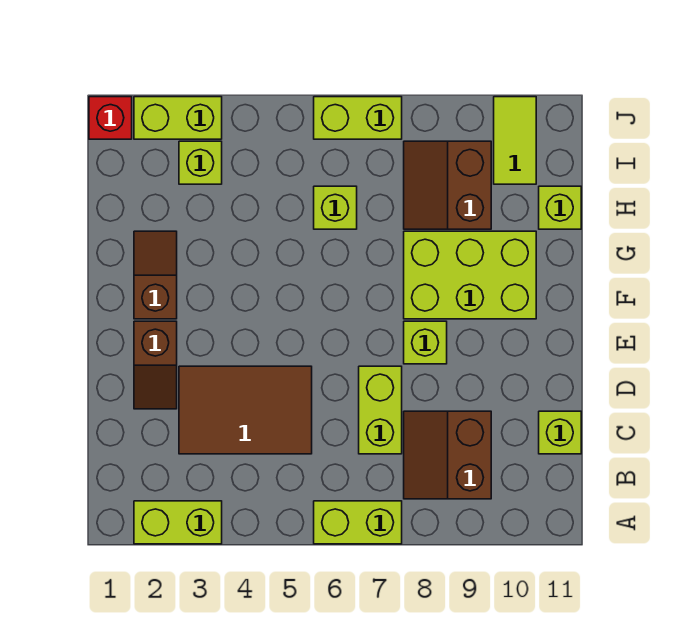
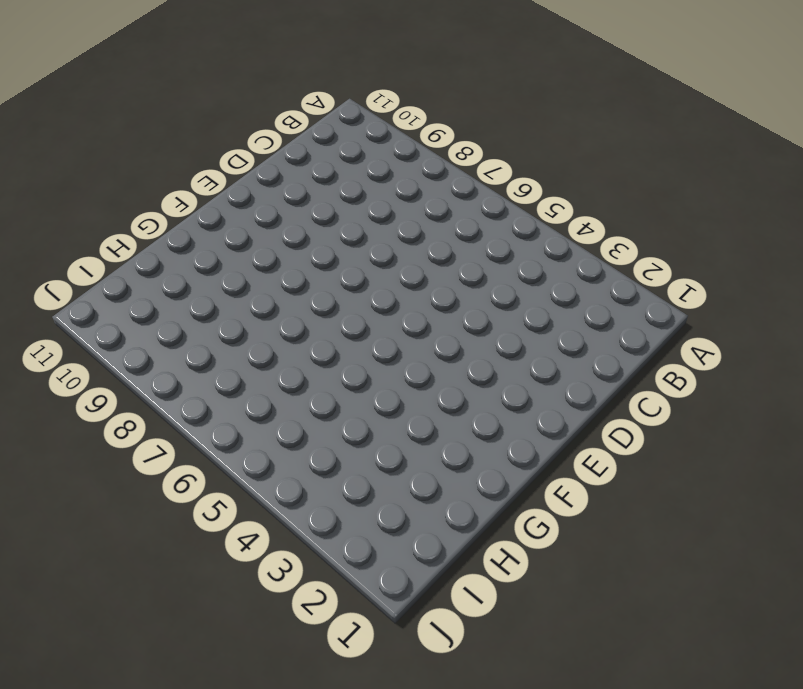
none -> lime 1x2 brick [134,501,222,544]
none -> lime 1x2 brick [314,501,402,544]
none -> brown 2x2 slope [404,411,491,499]

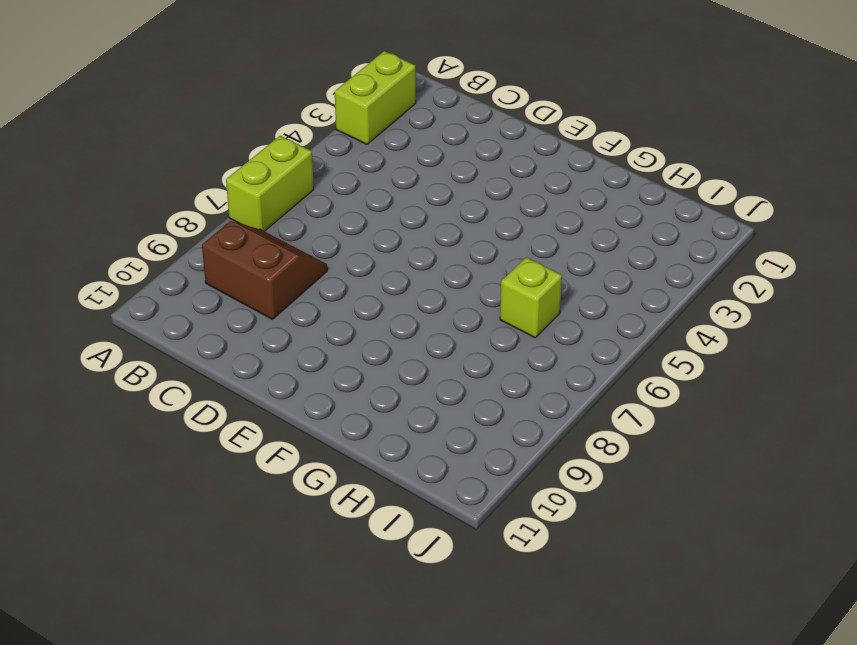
none -> brown 2x3 tile [179,366,312,454]
none -> lime 1x2 brick [359,366,402,454]
none -> lime 1x1 brick [539,411,581,454]

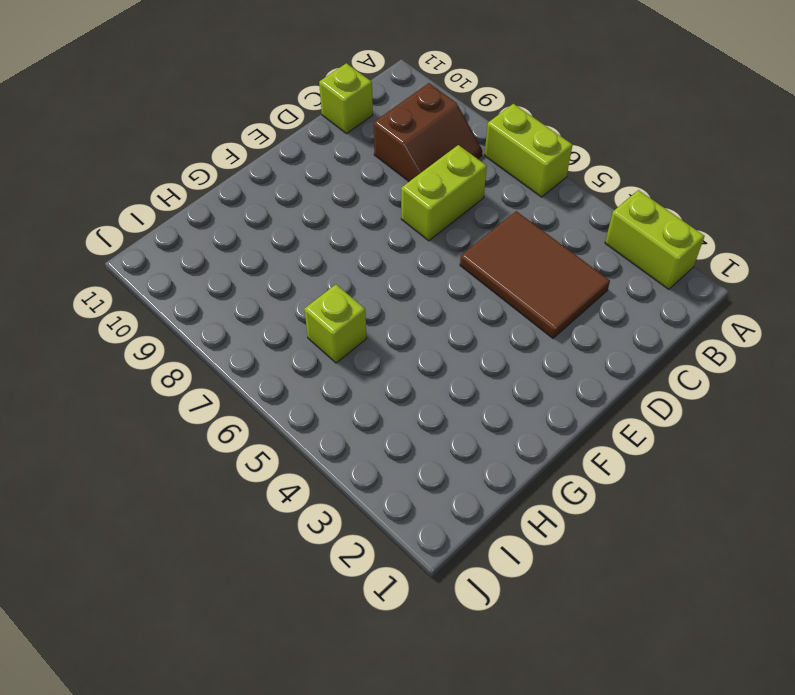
none -> brown 1x2 slope [134,321,177,409]
none -> lime 1x1 brick [404,321,447,364]
none -> brown 1x2 slope [134,231,177,319]

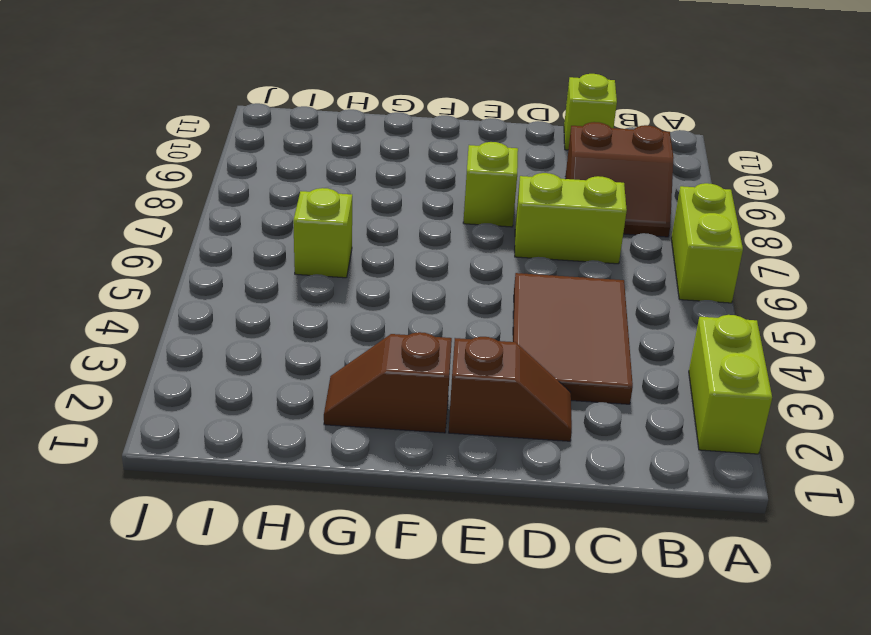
none -> lime 2x3 brick [404,231,536,319]
none -> brown 2x2 slope [404,141,491,229]
none -> lime 1x1 brick [539,186,581,229]

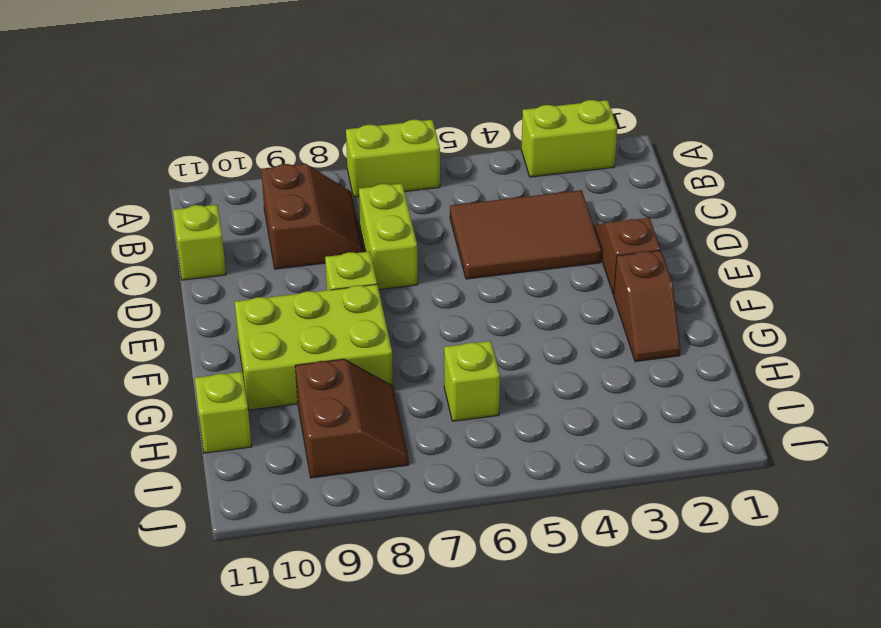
none -> lime 1x1 brick [179,141,222,184]
none -> lime 1x2 tile [494,97,536,184]
none -> red 1x1 brick [89,97,132,139]

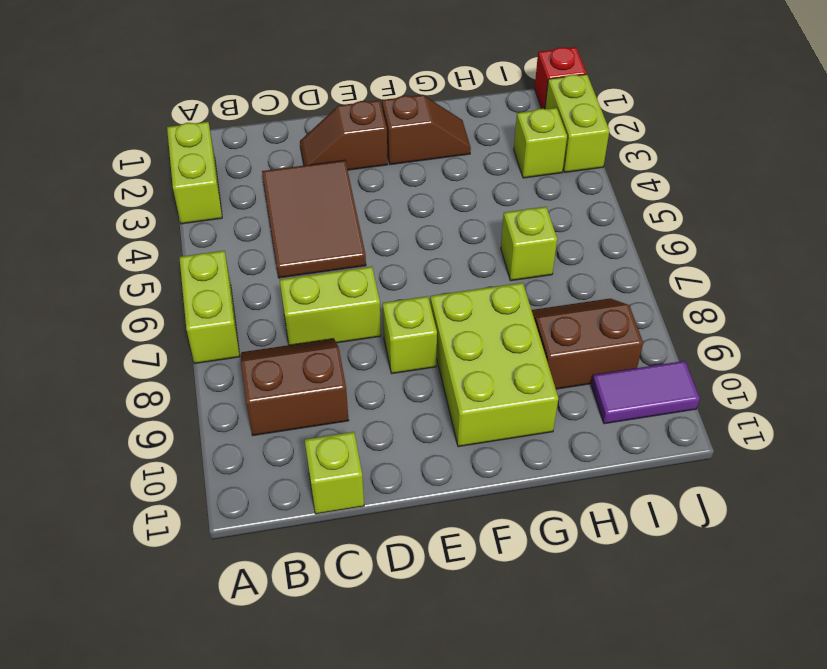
purple 1x2 tile [591,361,700,424] -> lime 1x2 tile [494,97,536,184]
none -> lime 1x1 brick [539,186,581,229]
none -> lime 1x2 brick [314,97,402,139]

